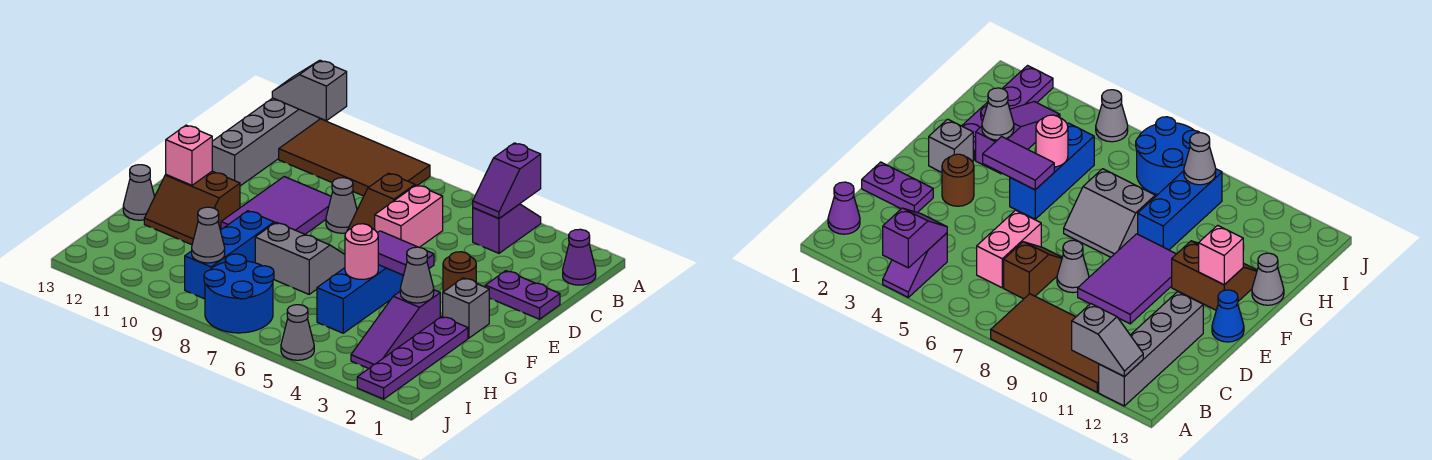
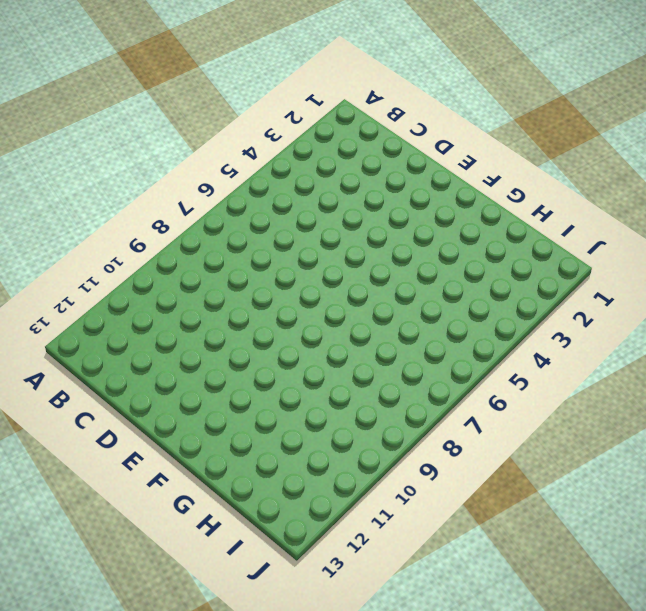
none -> purple 1x2 slope [473,204,541,253]
none -> brown 2x4 tile [279,119,430,196]
none -> grey 1x4 brick [212,98,319,186]

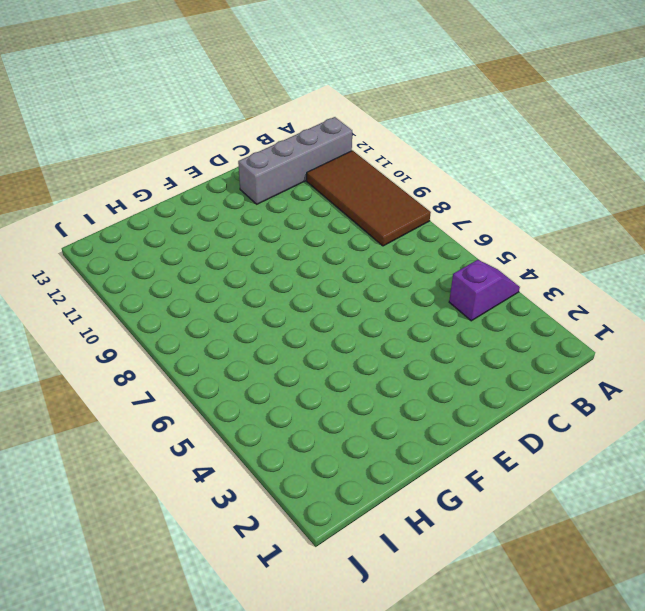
none -> purple 1x1 cone [563,229,596,285]
none -> pink 1x2 brick [375,185,443,247]
none -> brown 1x2 slope [347,173,415,231]

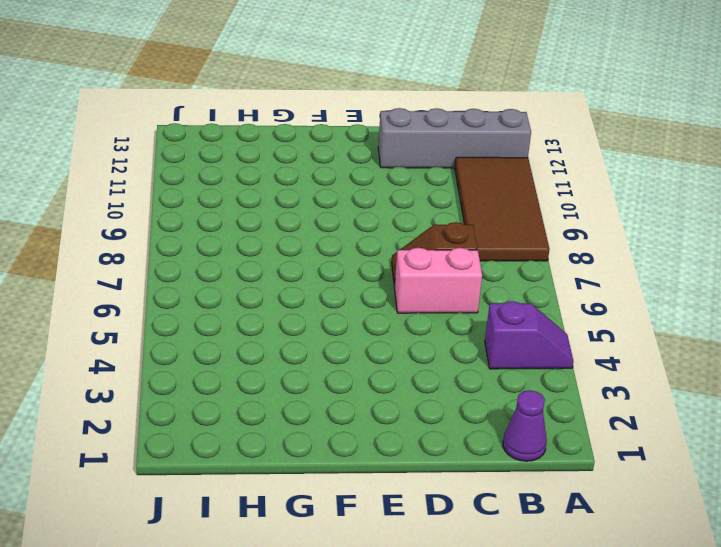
none -> purple 1x2 plate [485,271,560,319]
none -> grey 1x1 cone [326,178,357,233]
none -> purple 2x3 tile [221,177,331,234]

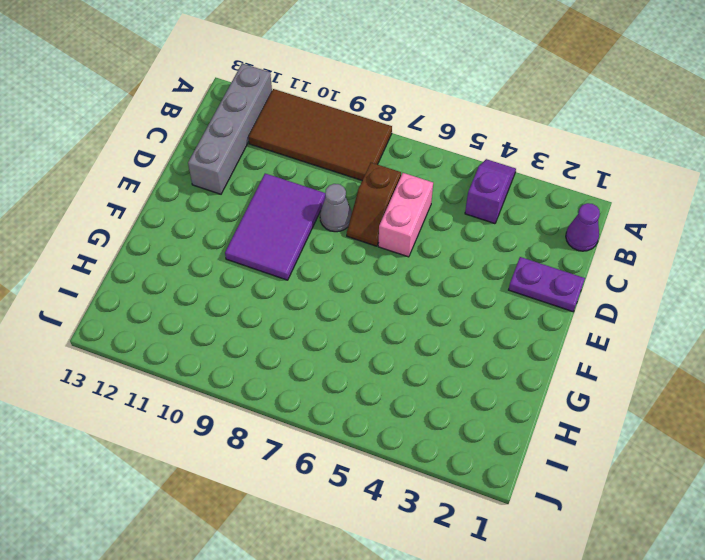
none -> brown 1x1 round brick [443,252,476,292]
none -> blue 1x1 cone [1212,290,1244,342]
none -> grey 1x1 brick [443,278,490,338]

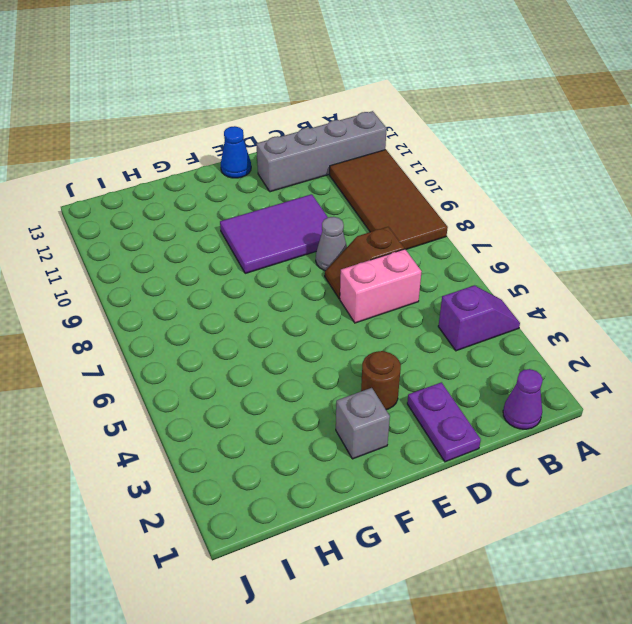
none -> blue 1x3 brick [317,265,403,333]
none -> grey 2x2 slope [255,222,345,294]
none -> brown 2x2 slope [144,171,240,245]

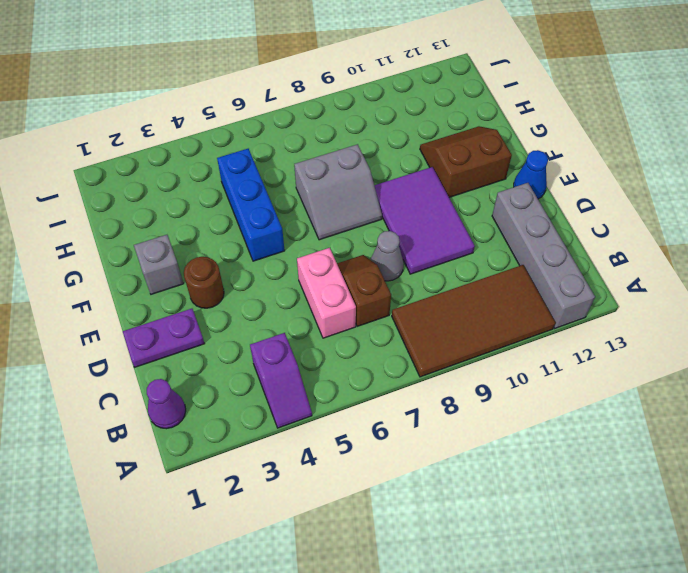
none -> purple 1x4 plate [357,317,468,399]
none -> purple 1x3 slope [351,290,440,369]
none -> blue 1x3 brick [185,211,274,299]

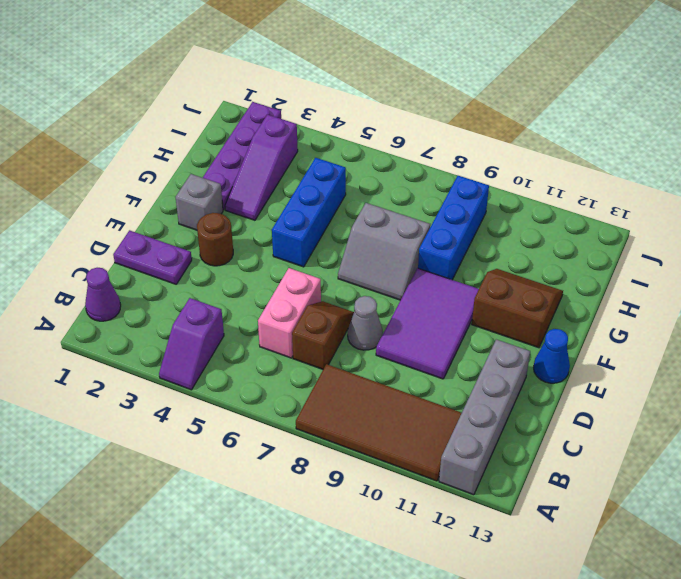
purple 1x3 slope [225,115,298,220] -> purple 1x3 slope turned to [351,290,440,369]
none -> grey 1x1 cone [123,165,155,220]
none -> blue 2x2 round brick [204,254,274,333]
none -> grey 1x1 cone [281,305,314,360]

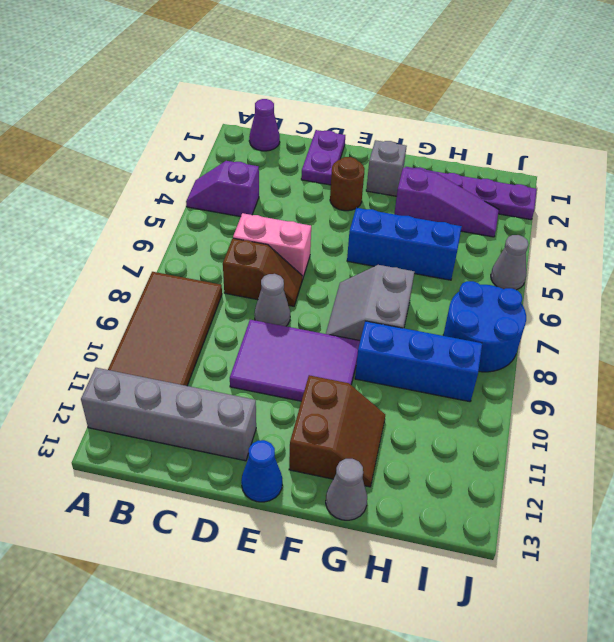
none -> purple 1x2 slope [473,143,541,218]
none -> grey 1x2 slope [272,60,347,121]
none -> purple 1x2 tile [378,231,434,275]

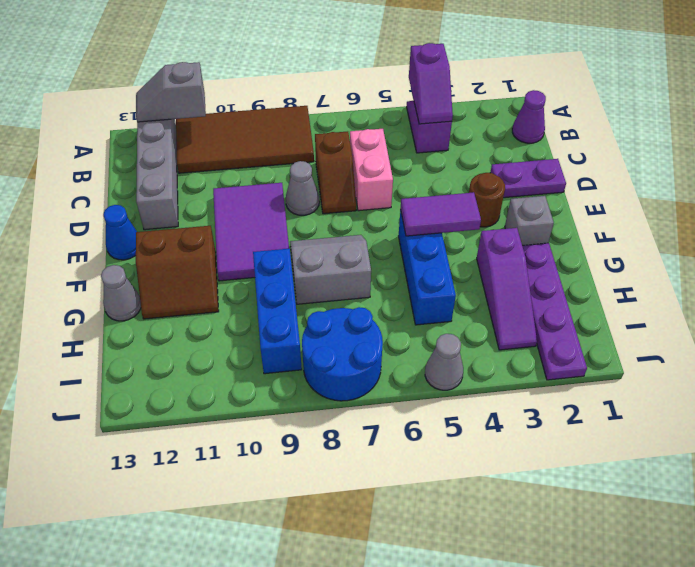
none -> pink 1x1 brick [166,125,212,185]
none -> grey 1x1 cone [400,247,434,303]
none -> pink 1x1 round brick [345,224,378,279]

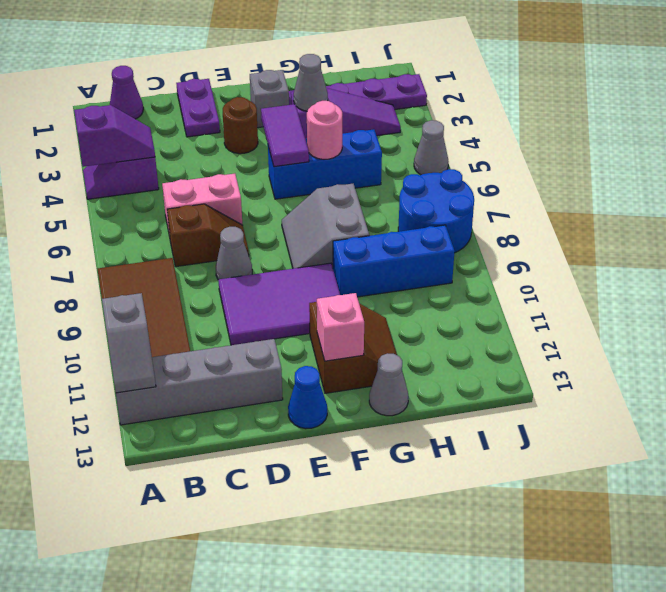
none -> grey 1x1 cone [192,207,225,263]

